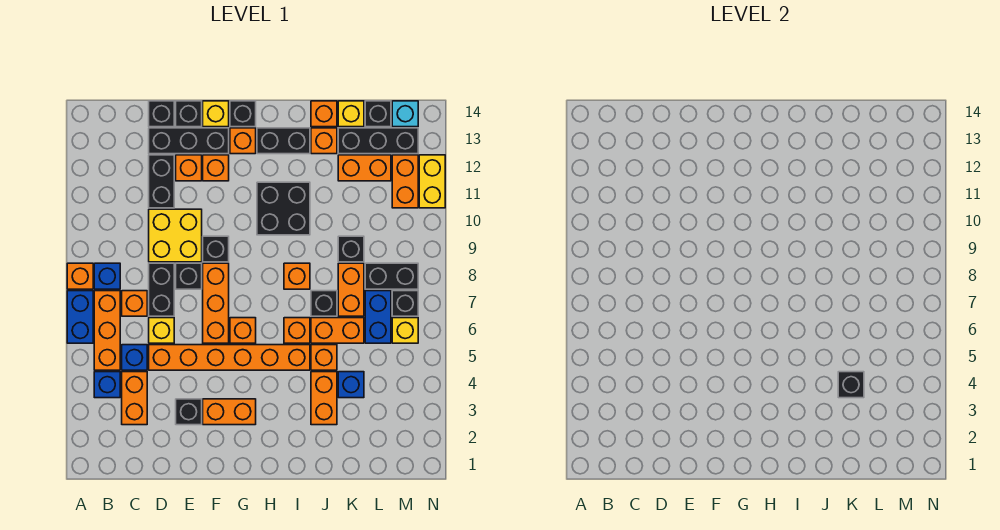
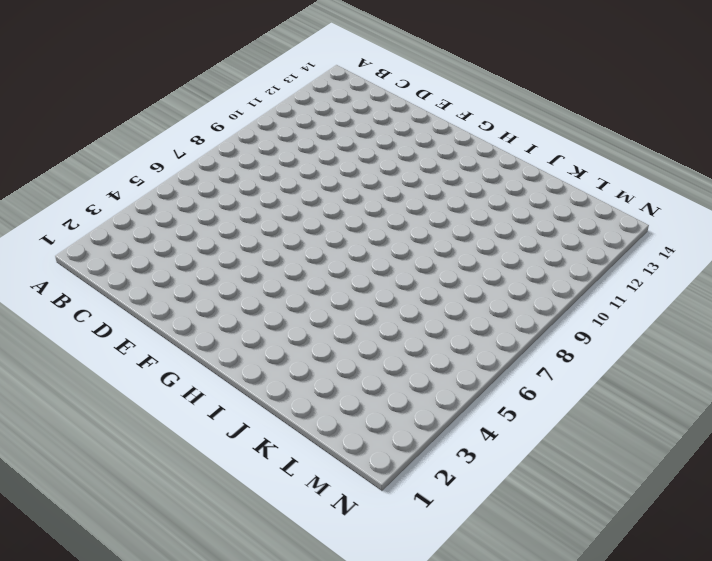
none -> blue 1x2 brick [67,291,93,343]
none -> orange 1x1 brick [67,263,93,289]
none -> blue 1x1 brick [94,372,120,398]
none -> orange 1x3 brick [94,291,120,370]

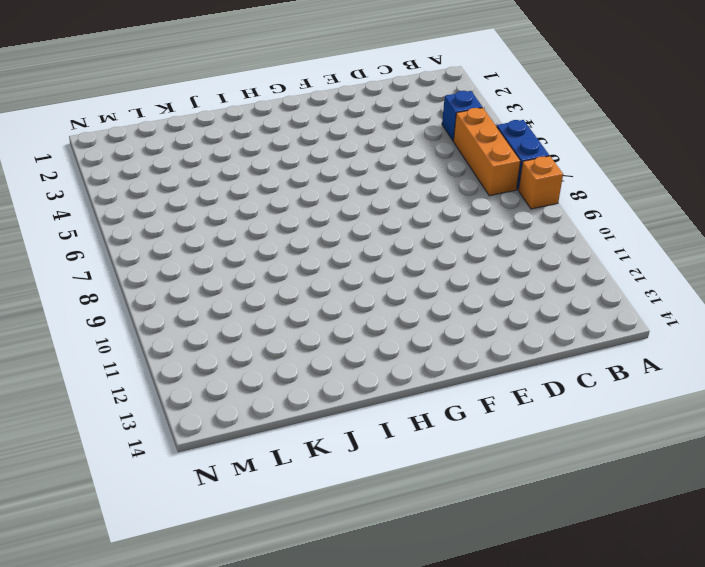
none -> blue 1x1 brick [94,263,120,289]
none -> orange 1x2 brick [122,372,147,425]
none -> blue 1x1 brick [122,345,147,370]
none -> orange 1x1 brick [122,291,147,316]

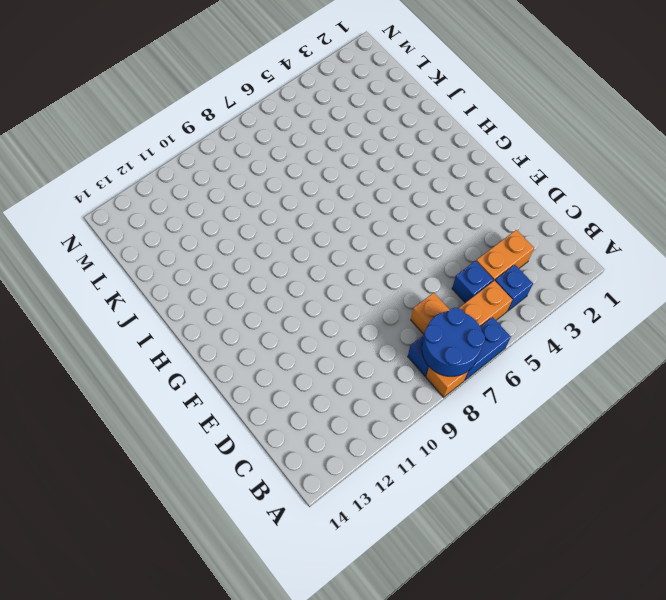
blue 2x2 round brick [422,308,485,376] -> none
none -> orange 1x6 brick [149,345,310,370]
none -> yellow 1x1 brick [149,318,174,343]
none -> black 1x2 brick [149,263,174,316]
none -> yellow 2x2 brick [149,209,202,262]

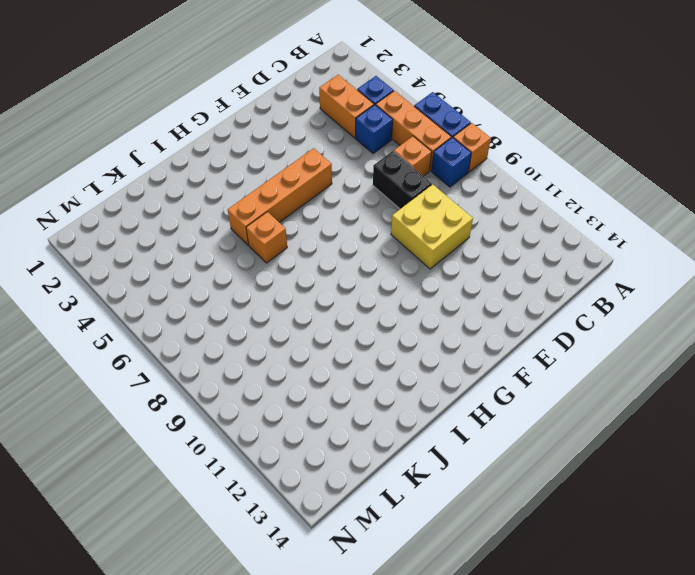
orange 1x4 brick [228,148,332,245] -> orange 1x6 brick [149,345,310,370]
none -> yellow 1x1 brick [149,318,174,343]
none -> black 1x2 brick [149,155,174,208]
none -> black 1x3 brick [149,128,229,154]
none -> black 1x1 brick [149,101,174,127]

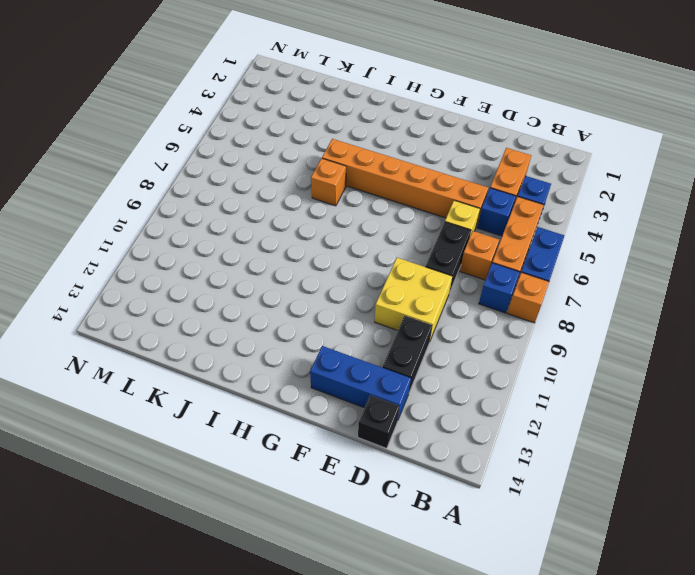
blue 1x3 brick [310,346,411,419] -> black 1x3 brick [149,128,229,154]
none -> black 1x1 brick [176,399,202,425]
none -> black 1x1 brick [176,263,202,289]
none -> orange 1x1 brick [176,155,202,181]
none -> black 1x1 brick [176,101,202,127]

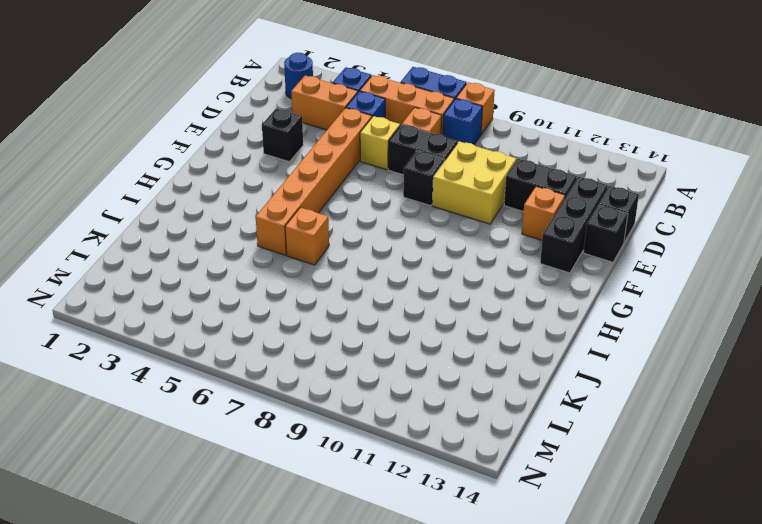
blue 1x1 round brick [284,53,313,99] -> none
none -> orange 1x2 brick [203,399,256,425]
none -> orange 1x3 brick [203,263,229,343]
none -> black 1x1 brick [203,236,229,262]
none -> orange 1x1 brick [203,155,229,181]

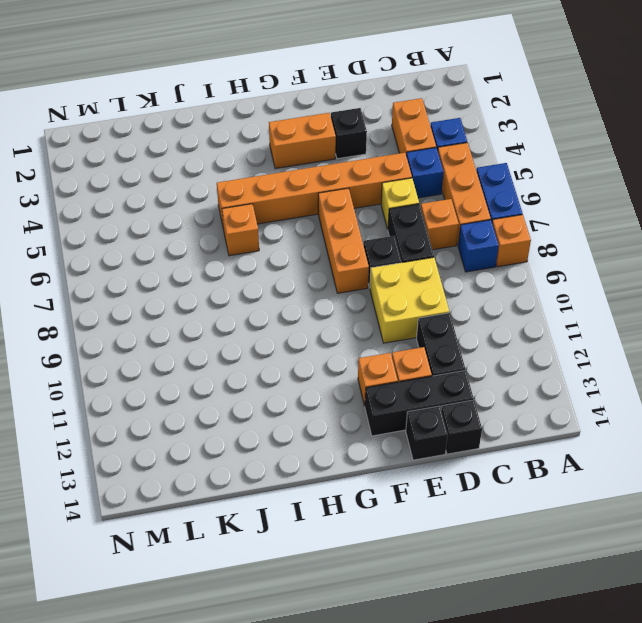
none -> black 1x1 brick [203,236,229,262]
none -> yellow 1x1 brick [203,101,229,127]
none -> orange 1x1 brick [230,318,256,343]
none -> orange 1x1 brick [230,128,256,154]

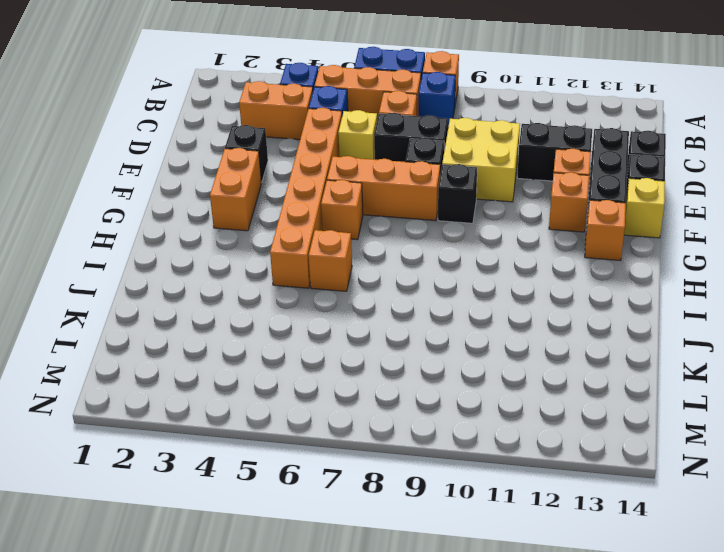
none -> black 1x1 brick [230,101,256,127]
none -> black 2x2 brick [257,182,310,235]
none -> black 1x2 brick [257,128,310,154]
none -> orange 1x1 brick [284,263,310,289]

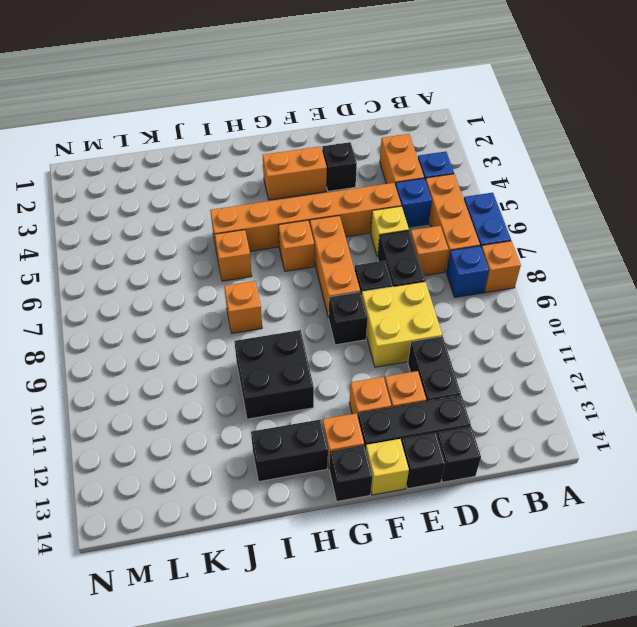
none -> orange 1x2 brick [311,372,337,425]
none -> orange 1x1 brick [311,345,337,370]
none -> orange 1x2 brick [311,318,364,343]
none -> black 1x1 brick [311,291,337,316]

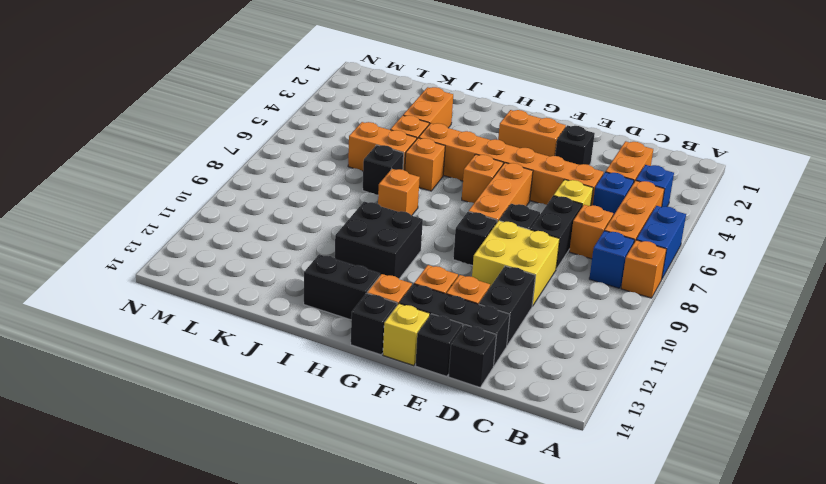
none -> orange 1x1 brick [311,128,337,154]
none -> orange 1x1 brick [311,101,337,127]
none -> blue 1x1 brick [338,372,364,398]
none -> orange 1x2 brick [338,263,364,316]

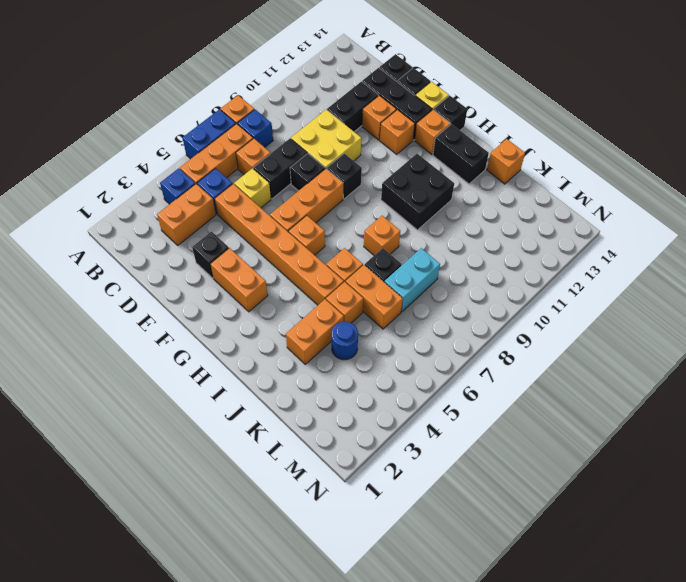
blue 1x1 round brick [332,322,358,360] -> blue 1x1 brick [338,372,364,398]
cyan 1x2 brick [385,248,440,312] -> orange 1x2 brick [338,263,364,316]
none -> orange 1x1 brick [311,128,337,154]
none -> black 1x1 brick [338,236,364,262]
none -> orange 1x2 brick [338,155,391,181]
none -> black 1x3 brick [338,128,418,154]

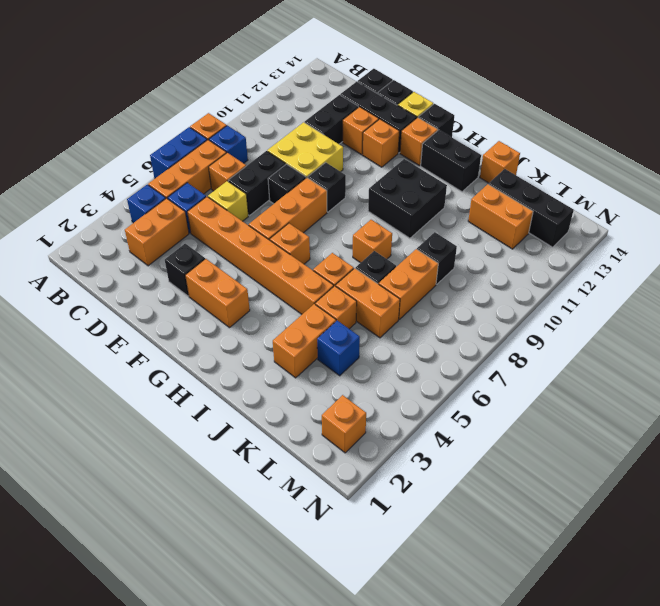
orange 1x1 brick [322,395,366,453] -> orange 1x1 brick moved to [311,128,337,154]
none -> yellow 1x1 brick [338,101,364,127]
none -> blue 1x2 brick [365,291,391,343]
none -> black 1x2 brick [365,263,418,289]
none -> black 1x1 brick [365,101,391,127]

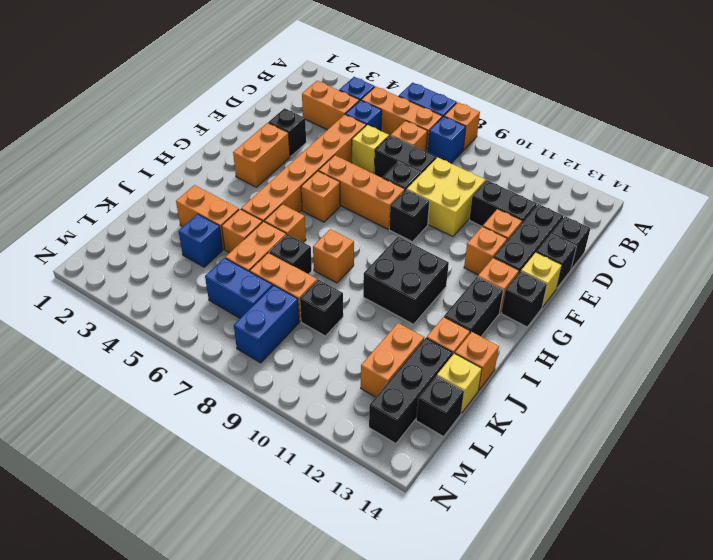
blue 1x2 brick [234,285,299,363] -> black 1x2 brick [365,263,418,289]
none -> yellow 1x1 brick [392,318,418,343]
none -> black 1x1 brick [392,291,418,316]
none -> orange 1x2 brick [392,155,418,208]
none -> cyan 1x1 brick [392,101,418,127]

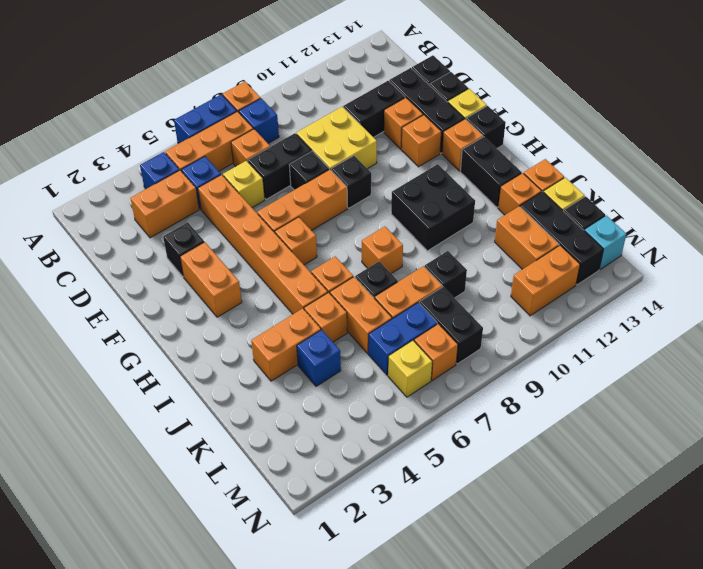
orange 1x1 brick [414,324,458,380] -> black 1x1 brick [392,291,418,316]
none -> yellow 1x2 brick [419,155,445,208]
none -> black 1x1 brick [838,372,864,398]

